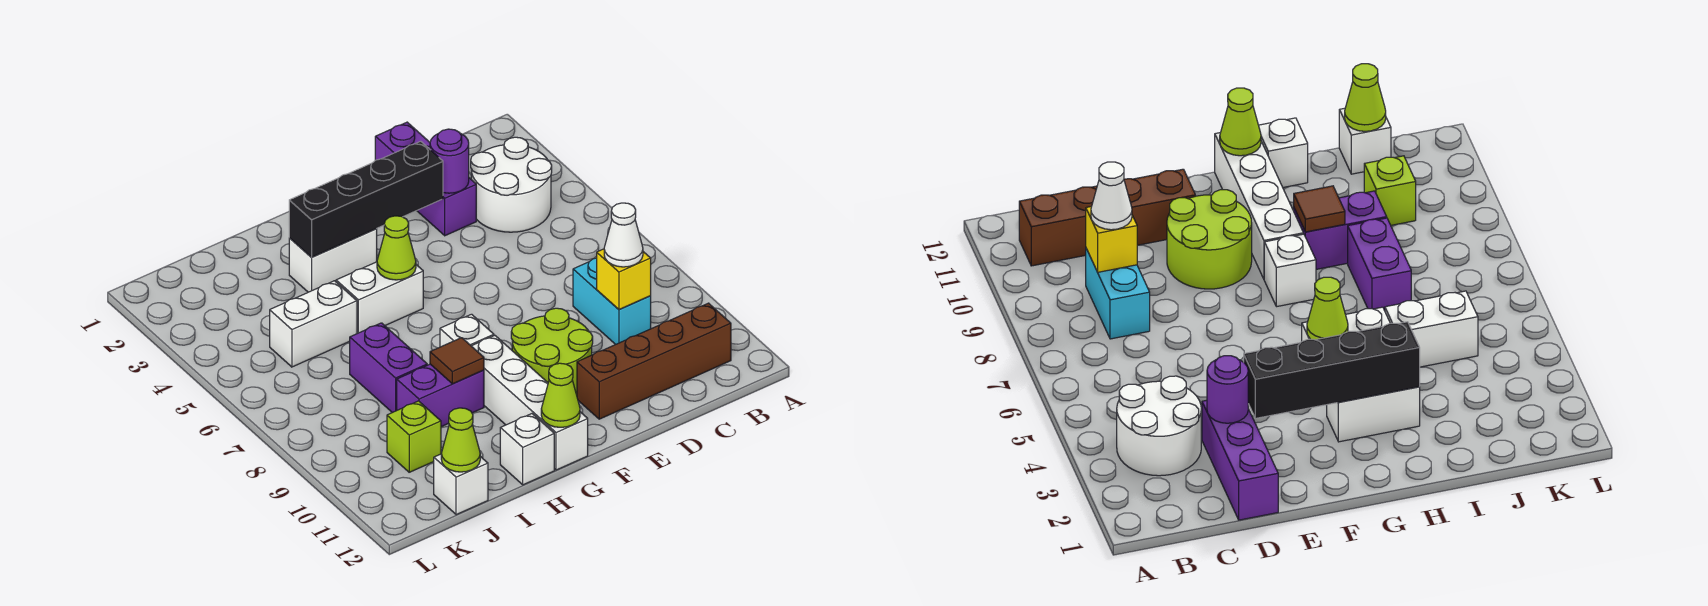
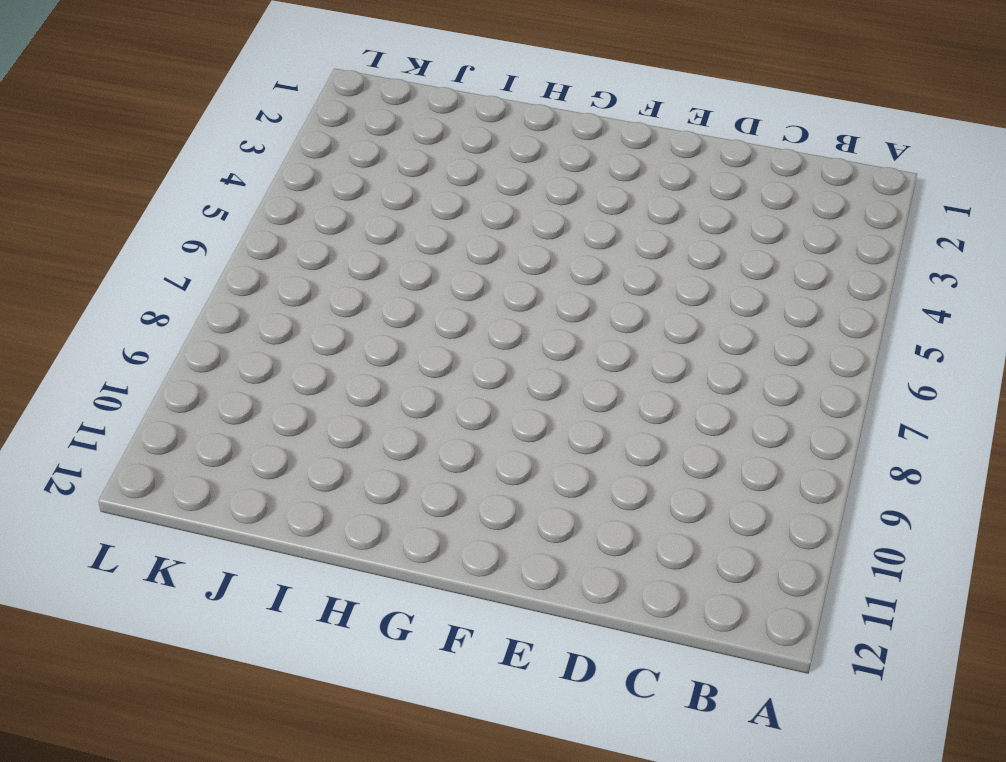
none -> white 2x2 round brick [471,137,552,232]
none -> brown 1x4 brick [577,303,731,419]
none -> cyan 1x2 brick [573,258,651,344]

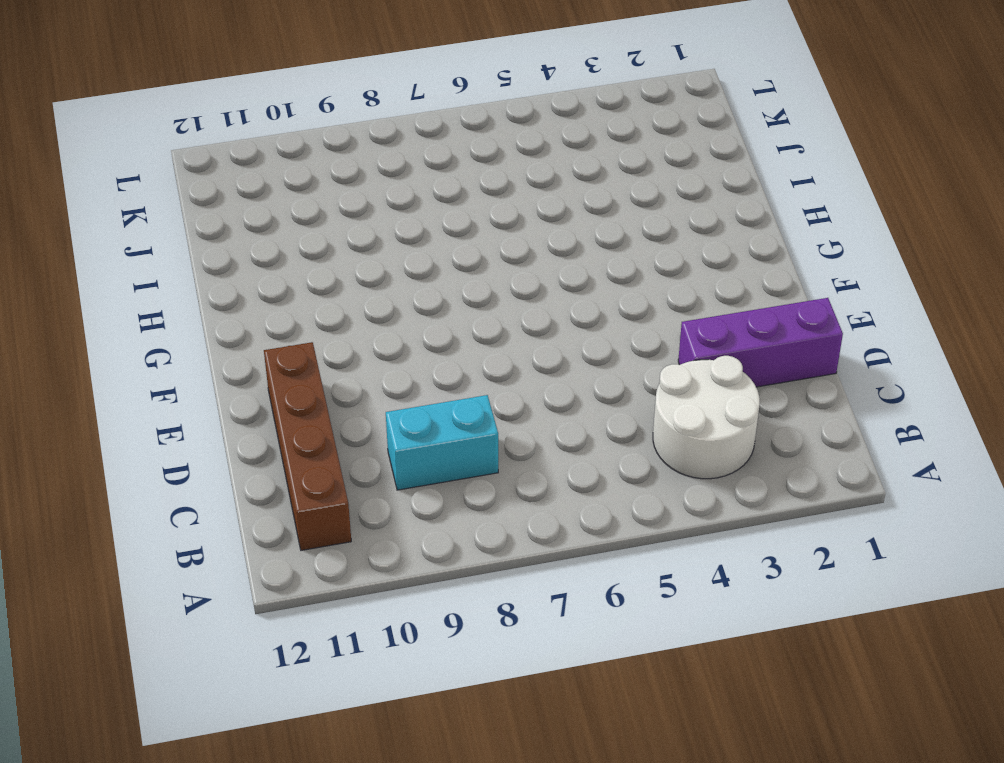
none -> lime 2x2 round brick [511,308,593,395]
none -> white 1x2 brick [289,229,377,292]
none -> white 1x2 brick [336,262,423,334]

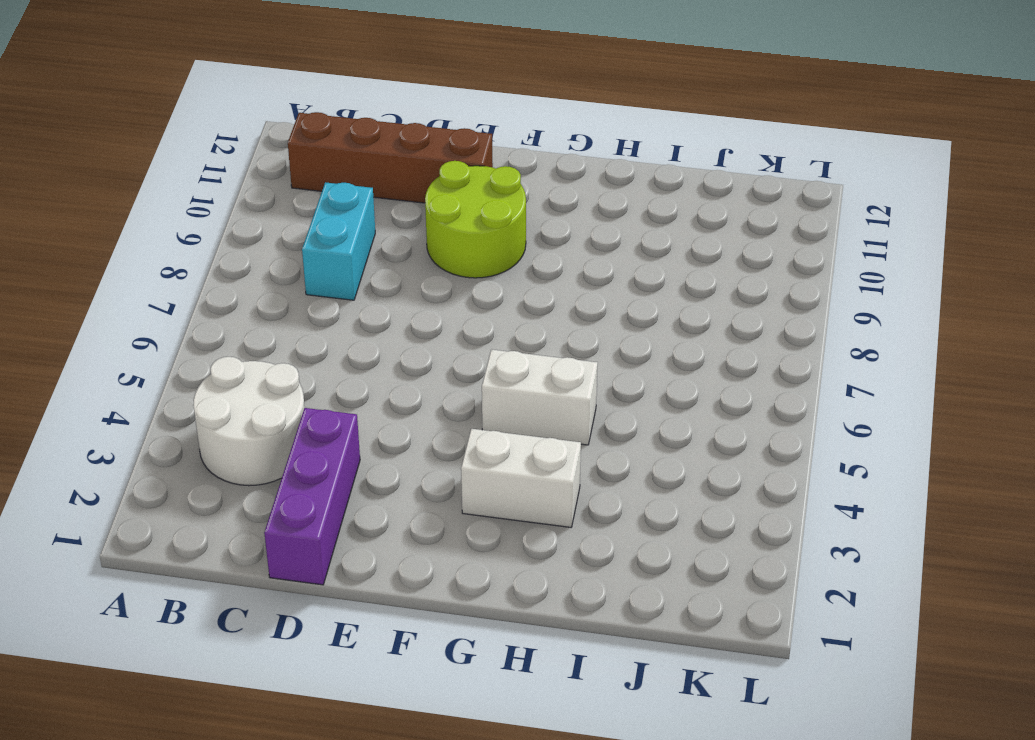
none -> white 1x1 brick [440,314,494,347]
none -> white 1x4 brick [472,336,588,470]
none -> purple 1x2 brick [397,364,484,427]

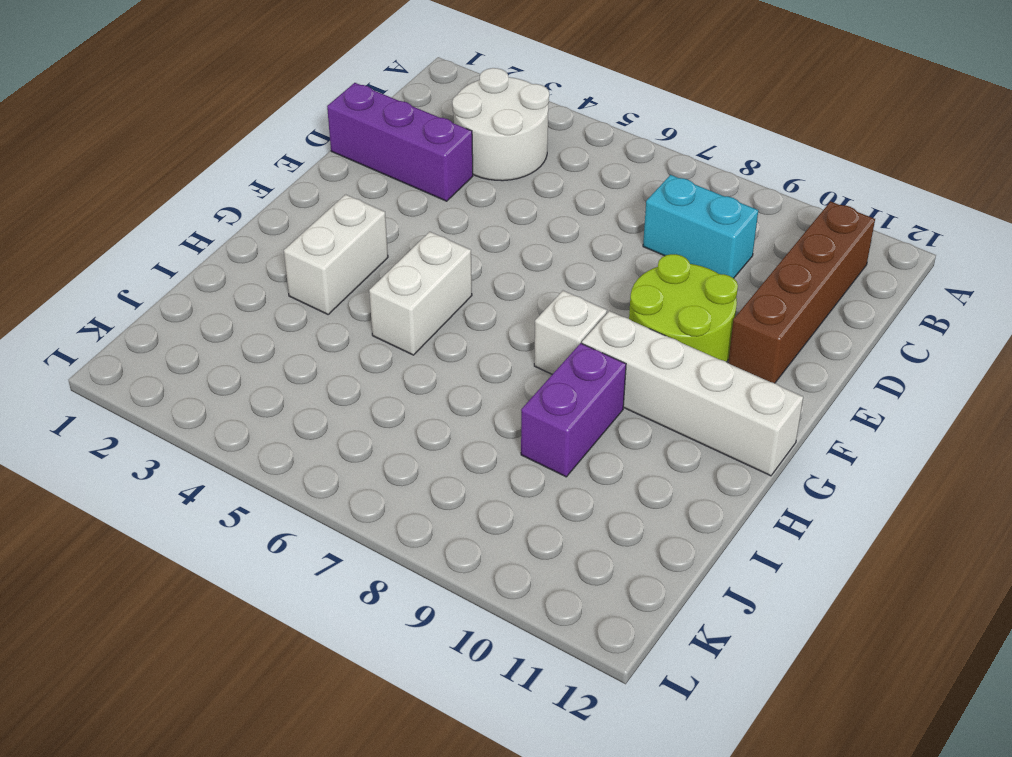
none -> white 1x1 brick [500,414,554,485]
none -> white 1x2 brick [270,281,357,367]
none -> purple 1x2 brick [350,323,427,413]

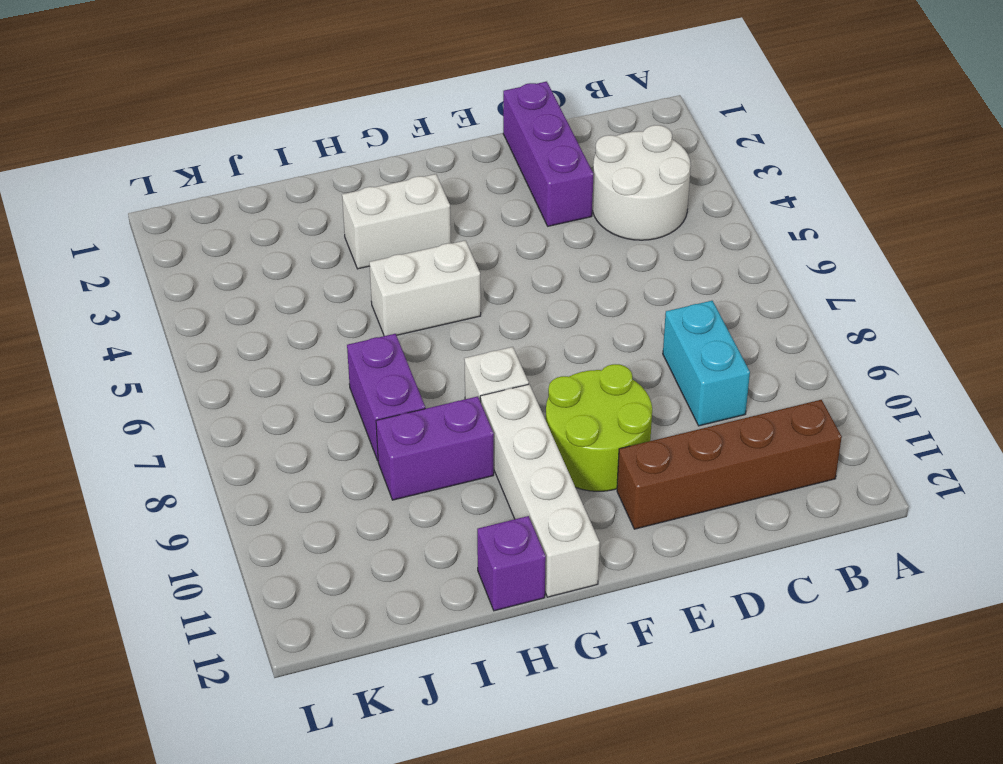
purple 1x1 brick [477,516,546,611] -> white 1x1 brick [500,414,554,485]
none -> white 1x2 brick [270,281,357,367]
none -> lime 1x1 brick [387,401,441,472]
none -> white 1x1 brick [434,454,488,515]

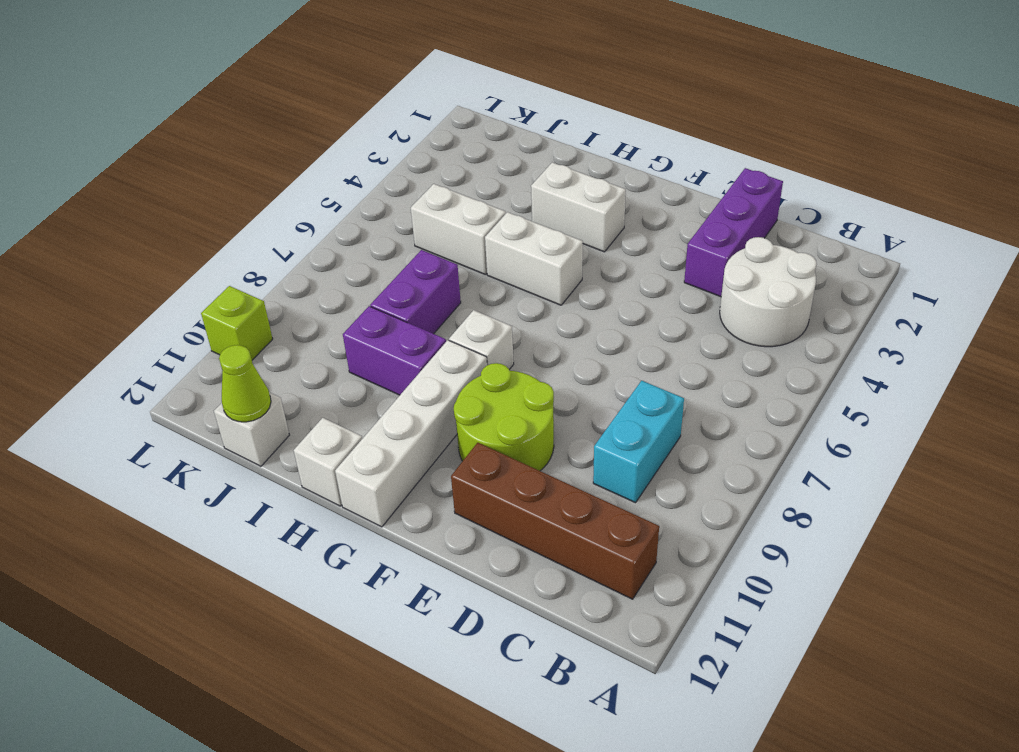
lime 1x1 brick [201,286,273,360] -> lime 1x1 brick moved to [387,401,441,472]
none -> yellow 1x1 brick [597,249,651,310]
none -> purple 1x1 round brick [430,129,469,193]
none -> black 1x4 brick [289,141,443,257]

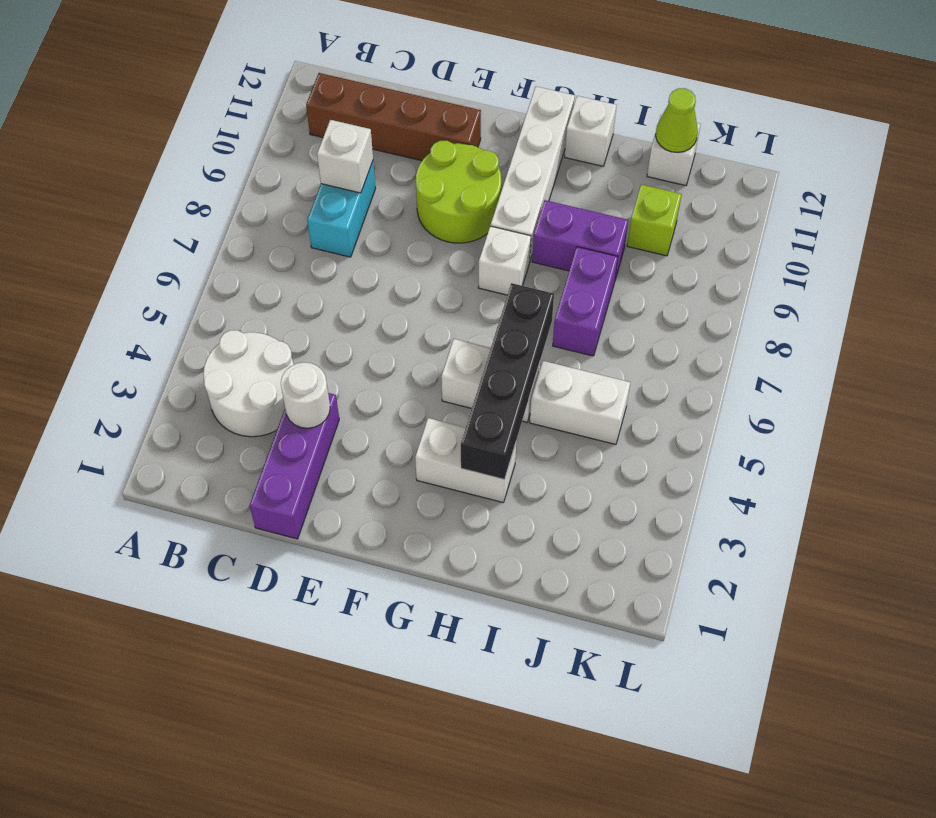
white 1x1 brick [317,120,373,193] -> yellow 1x1 brick [597,249,651,310]
white 1x1 round brick [281,362,330,428] -> purple 1x1 round brick [430,129,469,193]
black 1x4 brick [461,283,554,479] -> black 1x4 brick turned to [289,141,443,257]
none -> lime 1x1 cone [377,216,416,280]
none -> lime 1x1 cone [541,363,580,427]
none -> brown 1x1 tile [430,338,484,384]

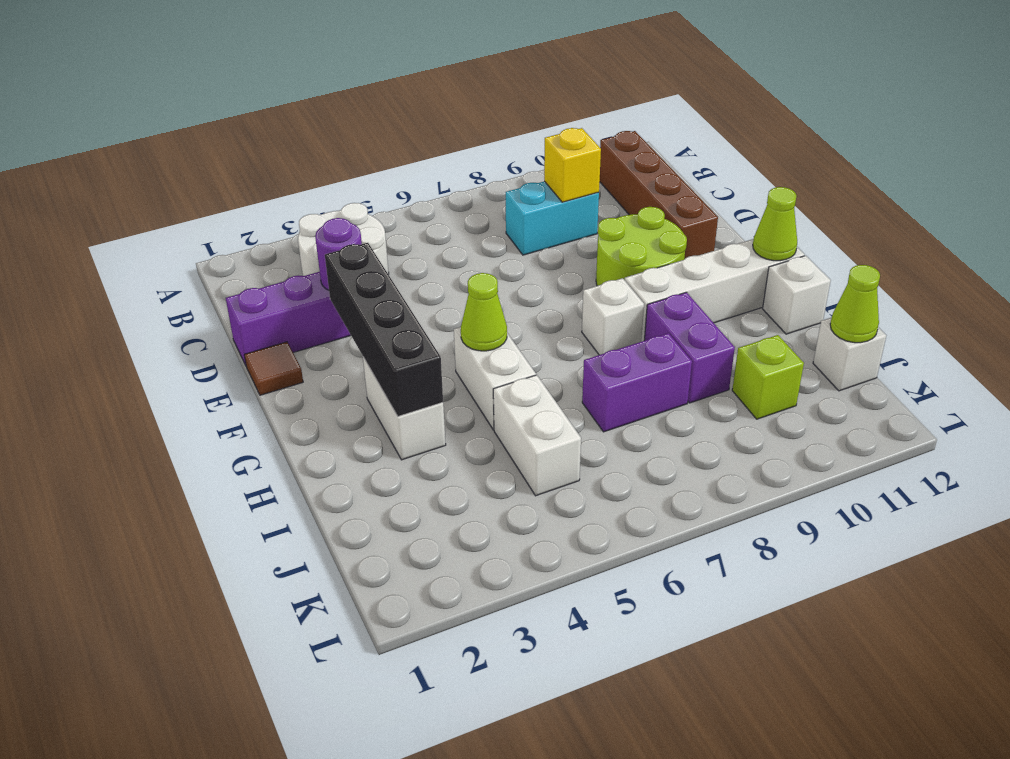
brown 1x1 tile [244,342,303,395] -> brown 1x1 tile moved to [430,338,484,384]
none -> white 1x1 cone [604,203,643,267]

